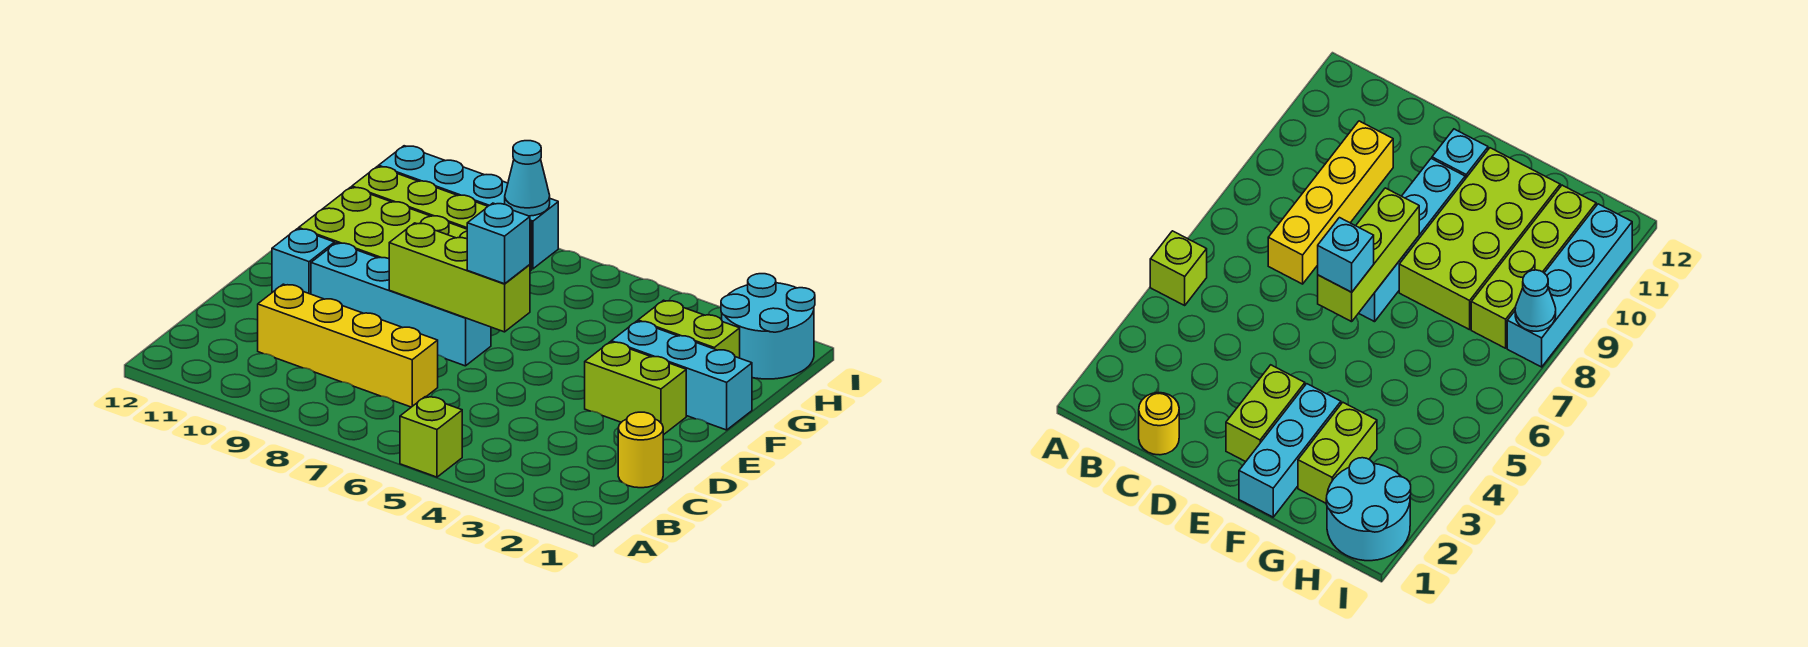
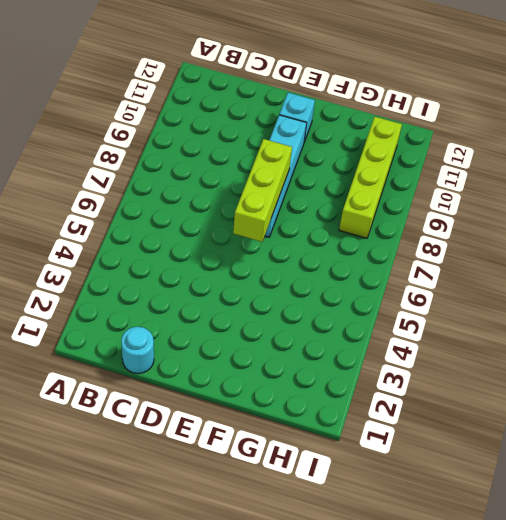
cyan 1x1 round brick [121,327,154,374] -> yellow 1x1 round brick [618,412,663,488]
none -> lime 1x1 brick [400,397,462,477]
none -> yellow 1x4 brick [258,284,438,407]
none -> lime 1x2 brick [585,342,686,435]

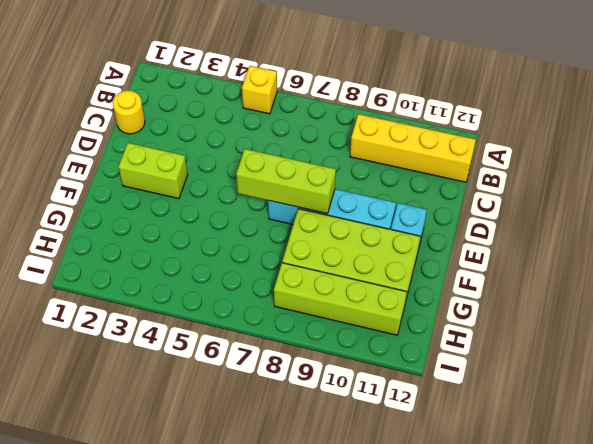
yellow 1x1 brick [242,66,277,114] -> lime 1x1 brick [400,397,462,477]
yellow 1x4 brick [350,114,476,182] -> yellow 1x4 brick moved to [258,284,438,407]
none -> cyan 1x3 brick [611,321,752,430]
none -> lime 1x2 brick [638,300,740,358]
none -> cyan 2x2 round brick [721,274,815,379]

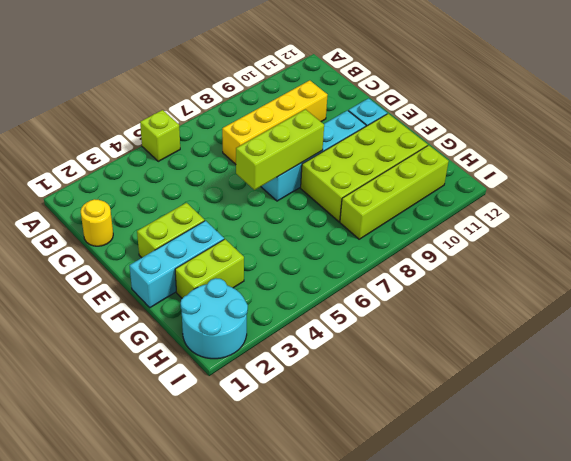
none -> cyan 1x4 brick [379,146,558,269]
none -> cyan 1x1 cone [505,141,550,216]
none -> cyan 1x1 brick [467,203,530,284]

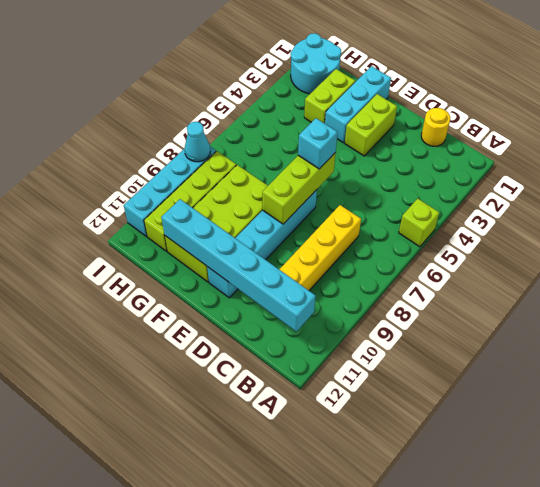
cyan 1x6 brick [161,199,316,332] -> none

